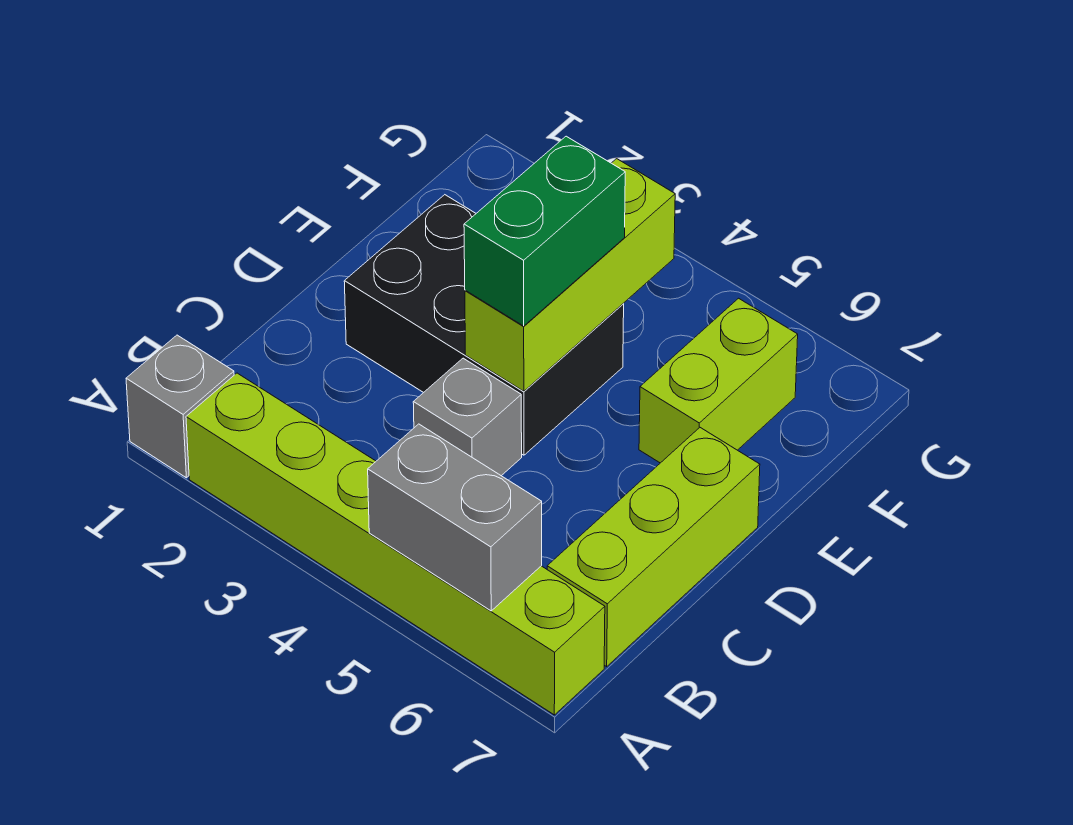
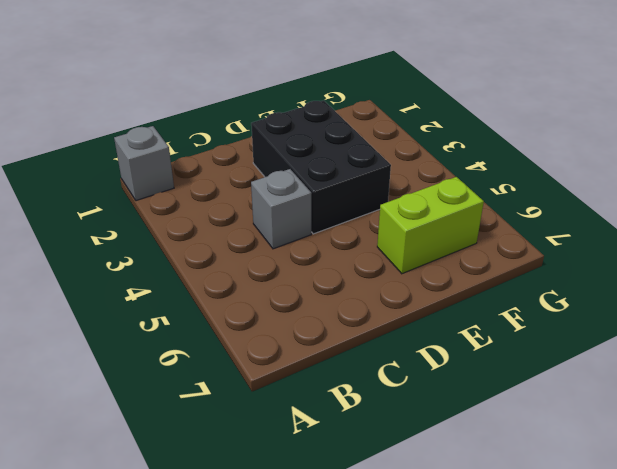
none -> lime 1x6 brick [186,373,605,715]
none -> lime 1x3 brick [547,428,760,666]

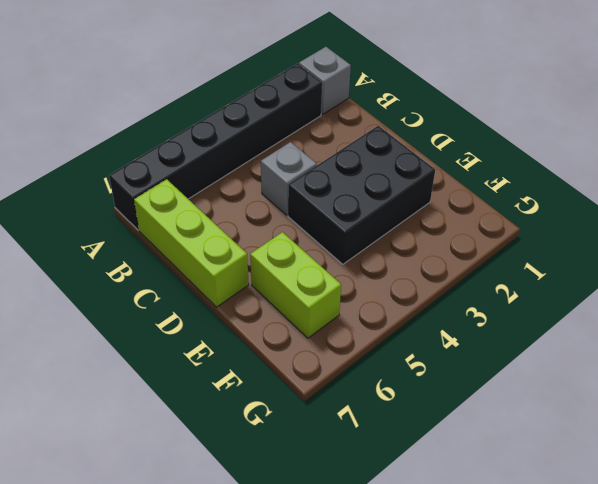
black 1x6 brick [109,63,322,230] -> lime 1x6 brick [186,373,605,715]
none -> grey 1x2 brick [368,424,542,611]
none -> lime 1x3 brick [465,159,675,391]

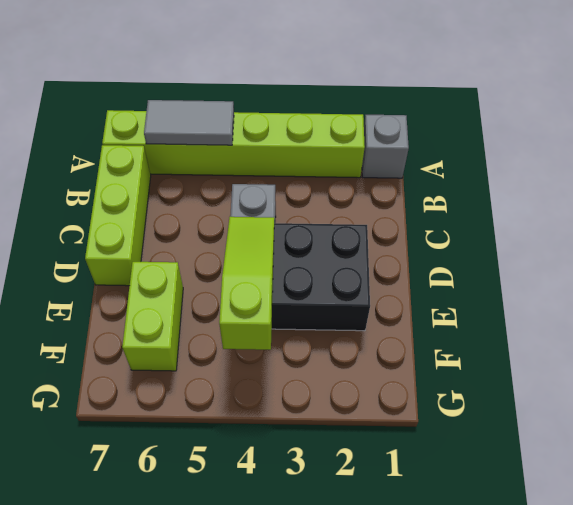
grey 1x2 tile [144,100,234,145] -> grey 1x2 brick [368,424,542,611]
lime 1x3 slope [219,217,274,350] -> lime 1x3 brick [465,159,675,391]
none -> green 1x2 brick [464,136,625,326]

